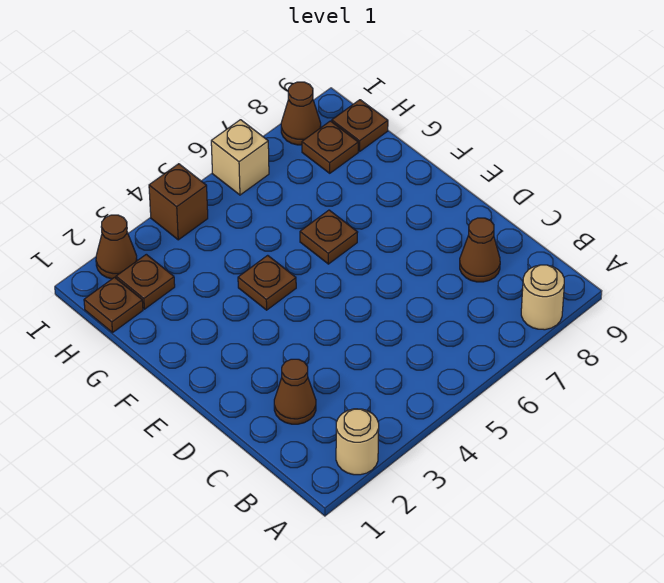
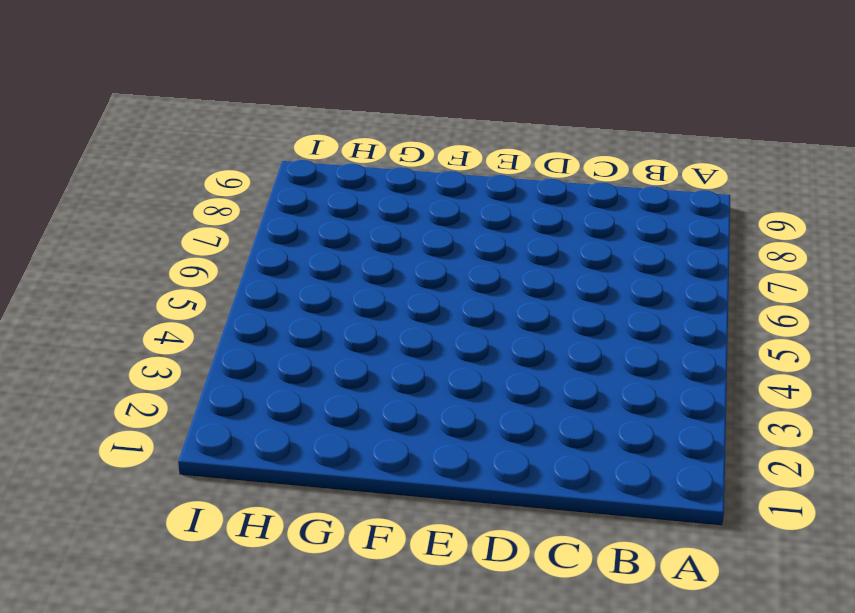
none -> tan 1x1 round brick [336,409,379,475]
none -> tan 1x1 round brick [521,265,564,330]
none -> brown 1x1 cone [274,359,316,424]

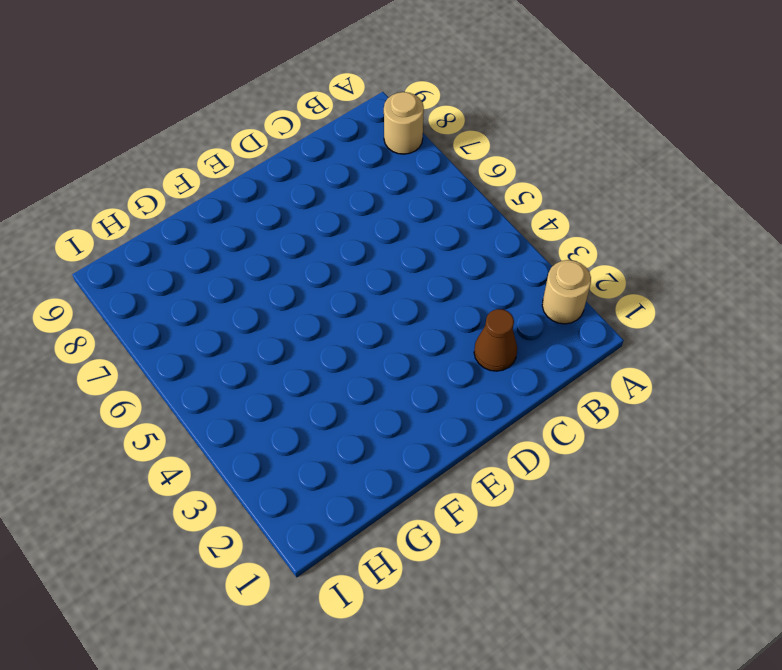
none -> brown 1x1 cone [460,218,500,282]
none -> brown 1x1 plate [238,255,296,310]
none -> brown 1x1 plate [300,210,358,264]

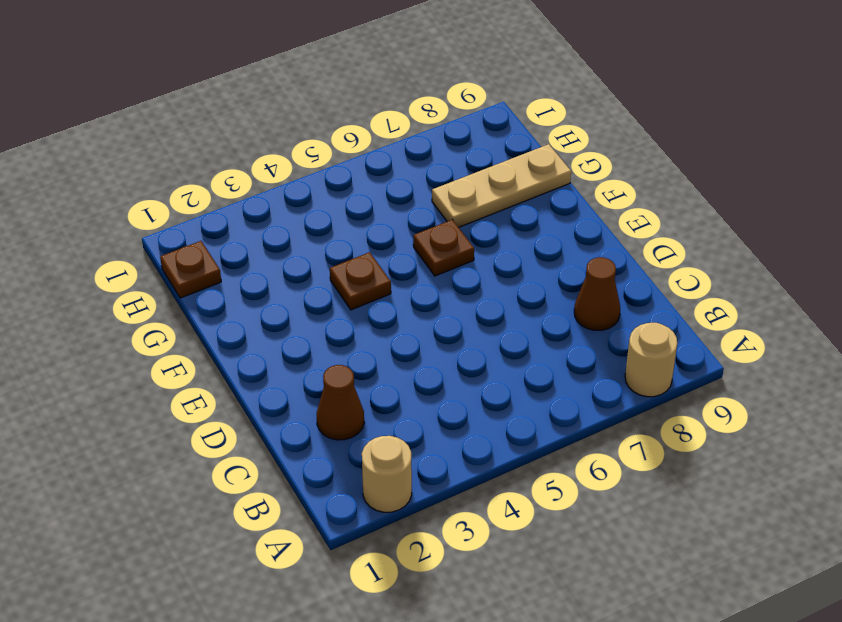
tan 1x3 plate [432,144,571,227] -> none
none -> brown 1x1 plate [116,254,175,309]
none -> brown 1x1 plate [302,121,358,173]
none -> brown 1x1 plate [332,100,388,151]

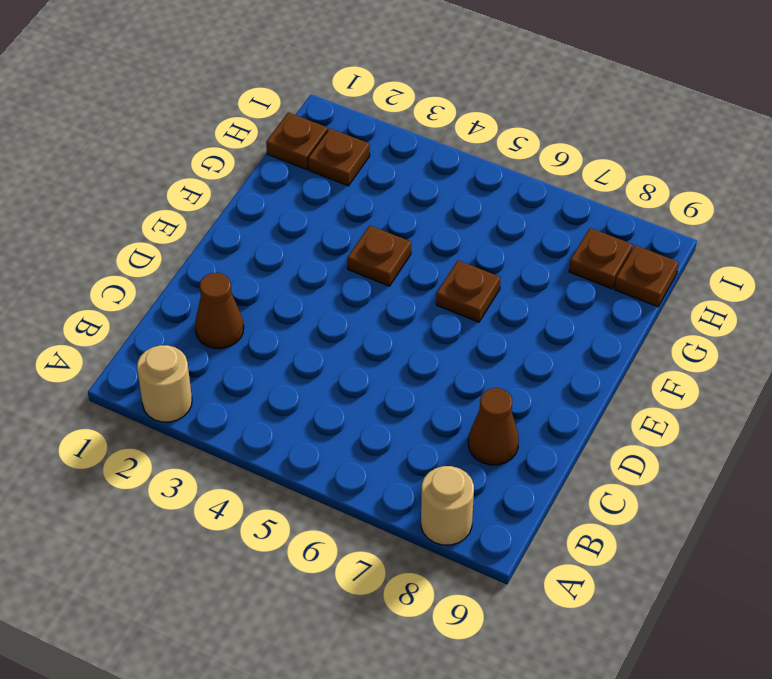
none -> brown 1x1 cone [96,215,137,279]
none -> brown 1x1 brick [149,164,208,240]
none -> tan 1x1 brick [211,120,269,195]

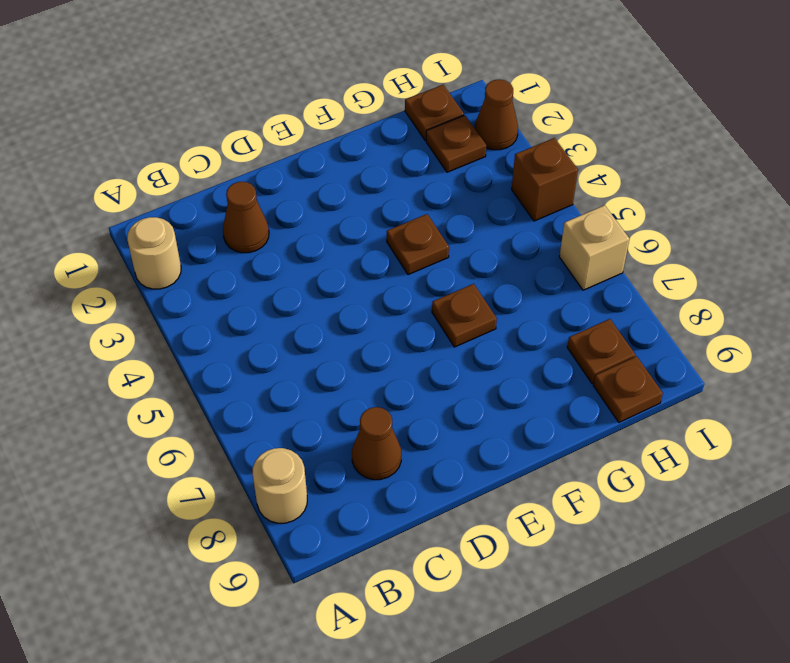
none -> brown 1x1 cone [281,82,321,145]

